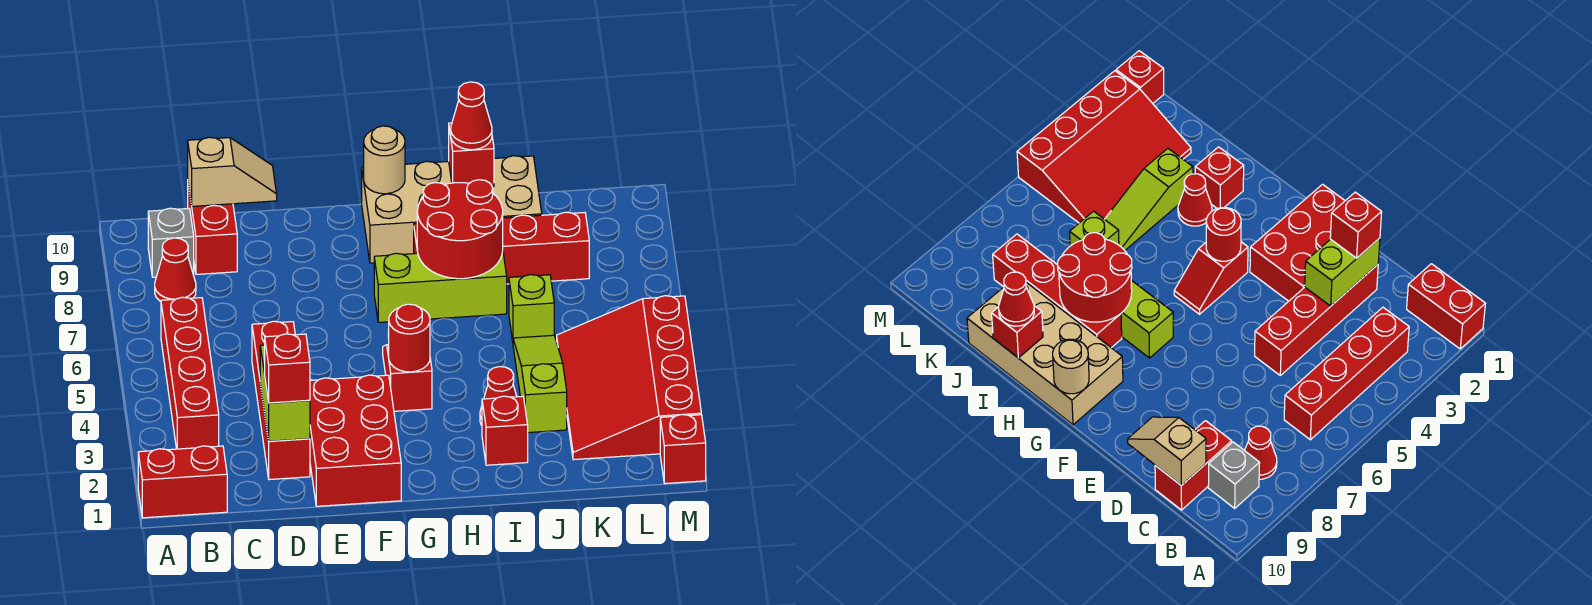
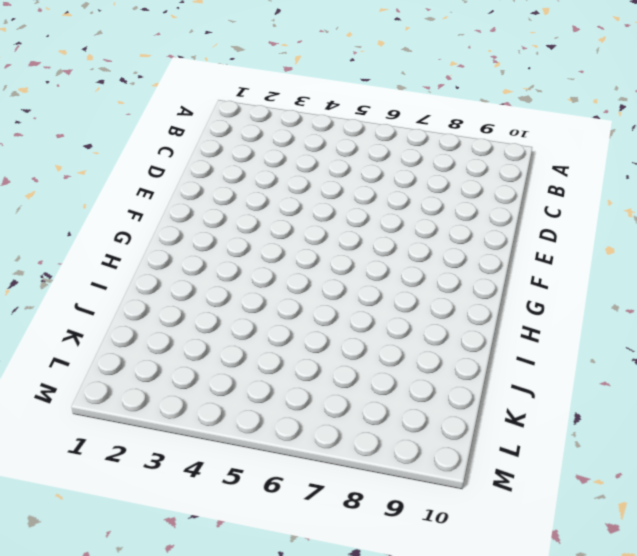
none -> red 1x2 brick [138,446,227,518]
none -> red 1x4 brick [161,297,219,449]
none -> red 1x1 cone [155,238,196,301]

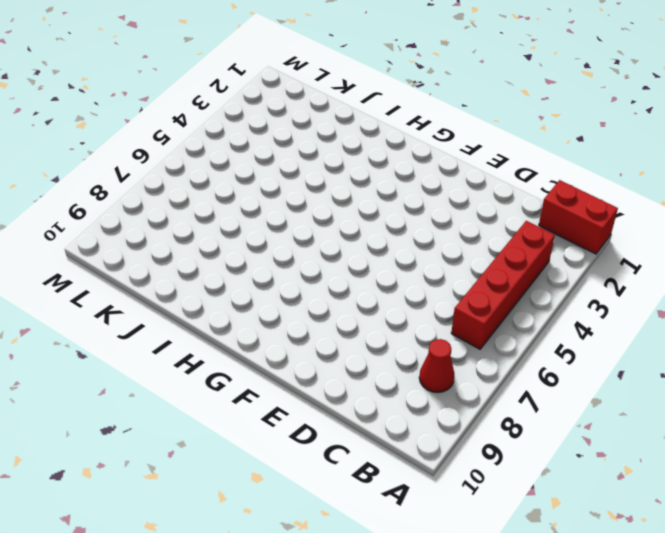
none -> grey 1x1 brick [148,208,194,277]
none -> red 1x2 brick [188,184,237,274]
none -> red 1x4 brick [252,321,310,480]

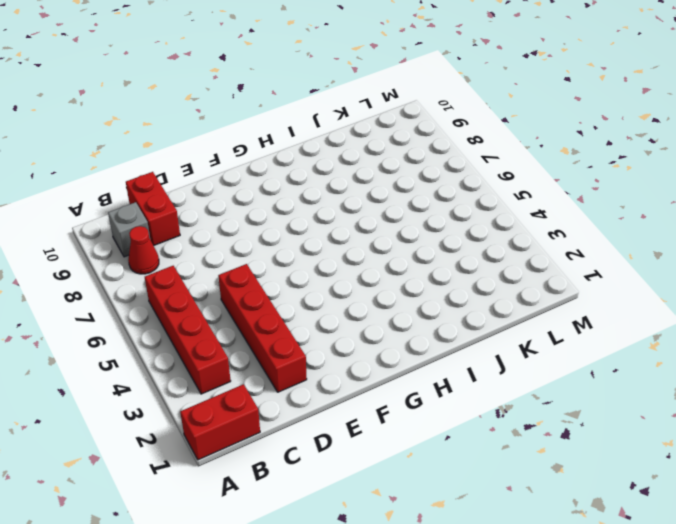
none -> red 2x3 brick [310,375,401,506]
none -> red 1x2 slope [383,345,432,411]
none -> lime 1x3 brick [374,252,507,322]

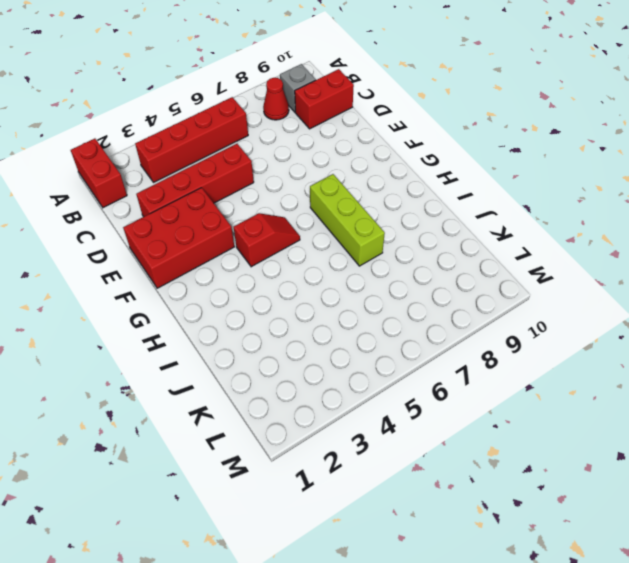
none -> tan 2x4 brick [362,156,542,263]
none -> red 1x4 brick [414,212,589,284]
none -> red 1x1 brick [482,396,528,465]

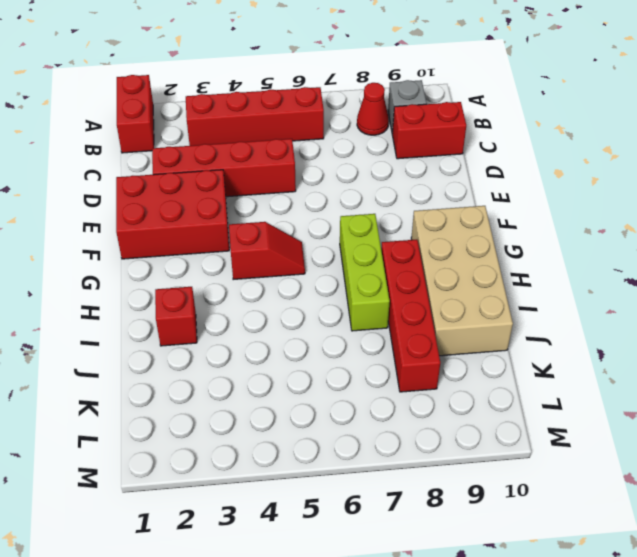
none -> red 1x1 cone [480,367,517,426]
none -> lime 1x3 slope [513,335,567,433]
none -> lime 1x1 brick [509,275,554,341]

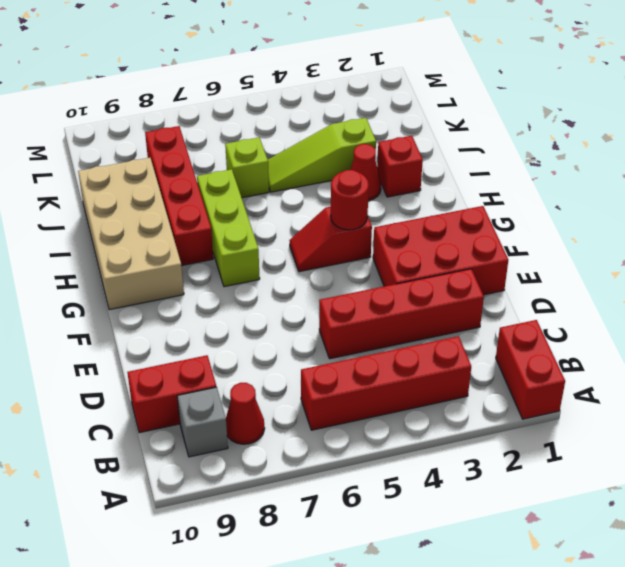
none -> red 3x4 slope [557,296,701,460]
none -> red 1x1 brick [660,415,706,484]
none -> tan 1x2 slope [188,137,277,206]

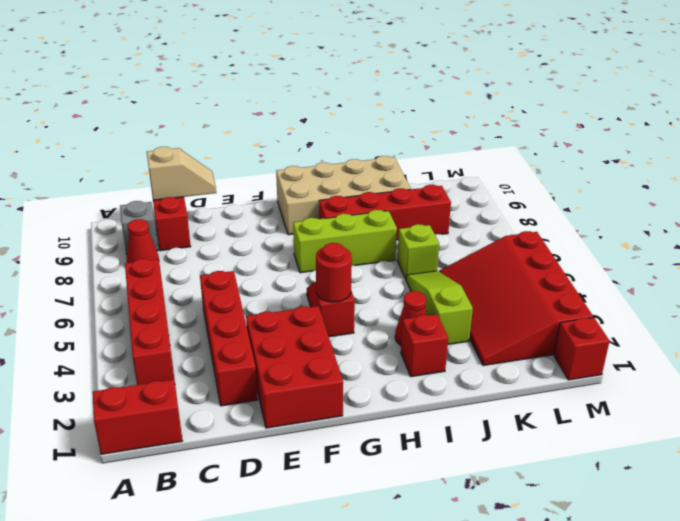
none -> lime 1x2 brick [260,345,310,441]
none -> tan 1x1 round brick [364,126,405,194]
none -> red 2x2 round brick [417,180,503,279]

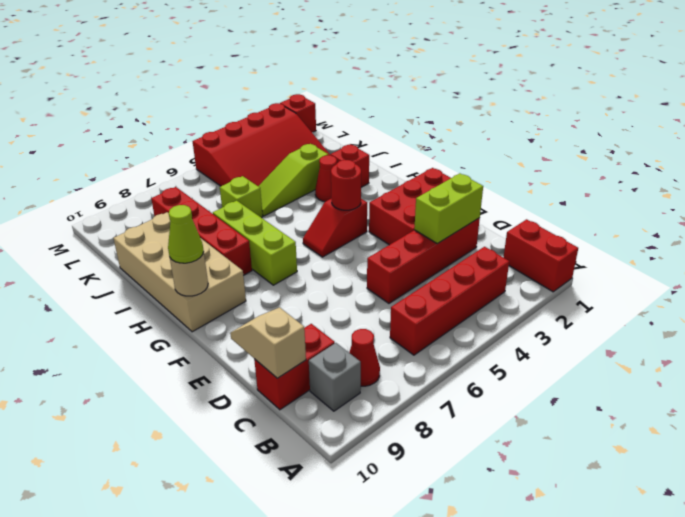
lime 1x1 cone [168,205,204,263] -> none
none -> red 2x2 round brick [417,180,503,279]
none -> red 1x1 brick [449,123,494,187]
none -> red 1x1 brick [265,334,310,403]

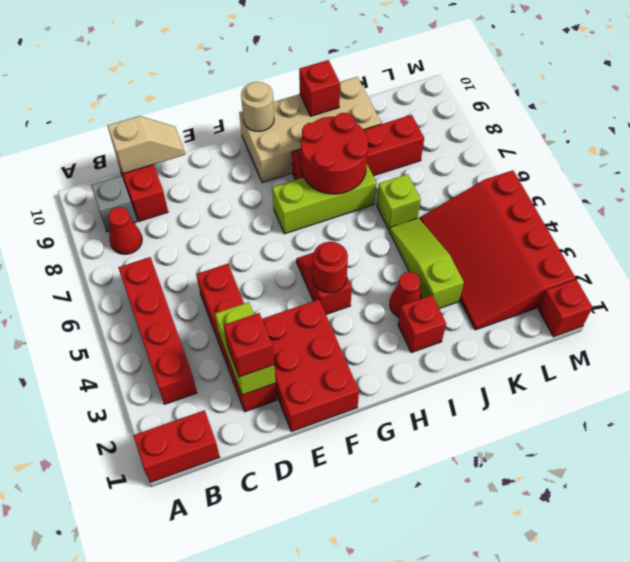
none -> red 1x1 cone [451,82,492,150]

